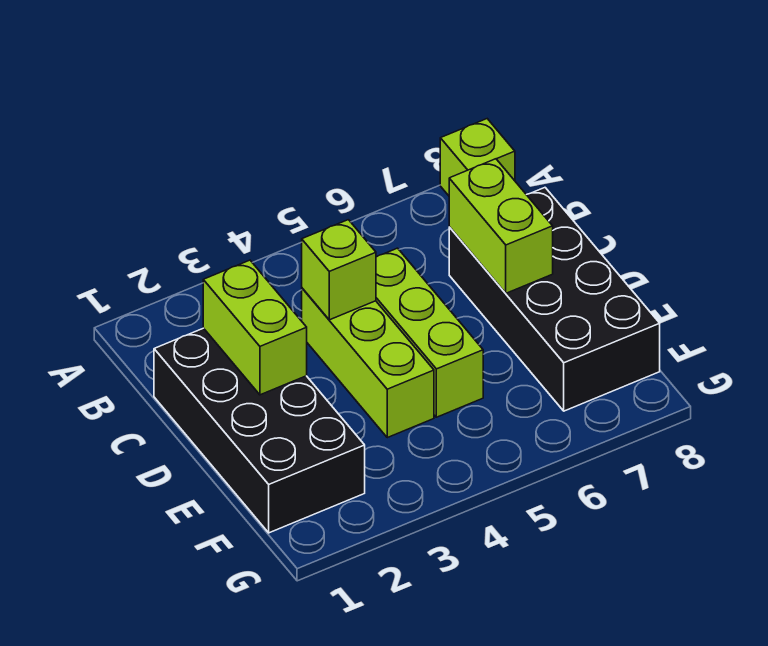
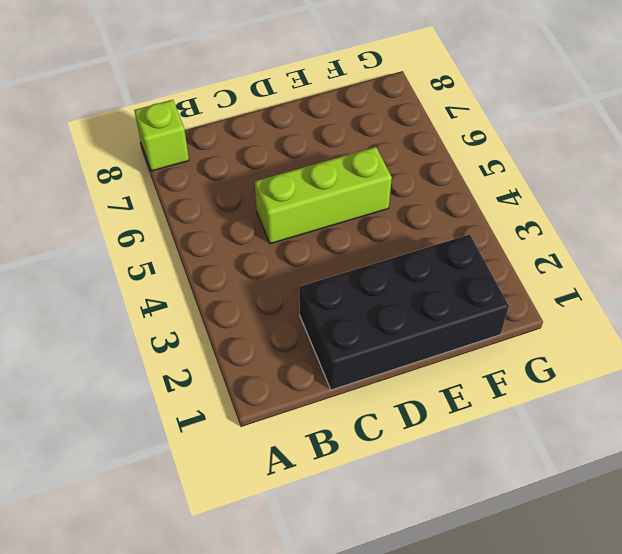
none -> lime 1x3 brick [302,288,434,438]
none -> black 2x4 brick [449,188,660,411]

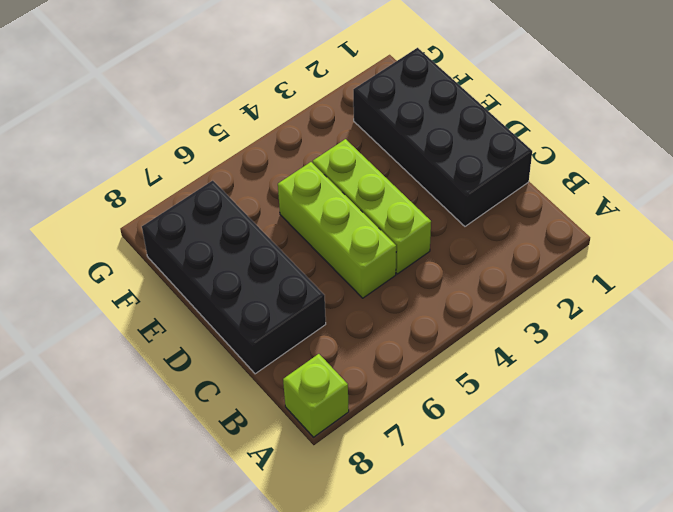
none -> lime 1x2 brick [203,260,307,395]
none -> lime 1x1 brick [302,220,376,320]

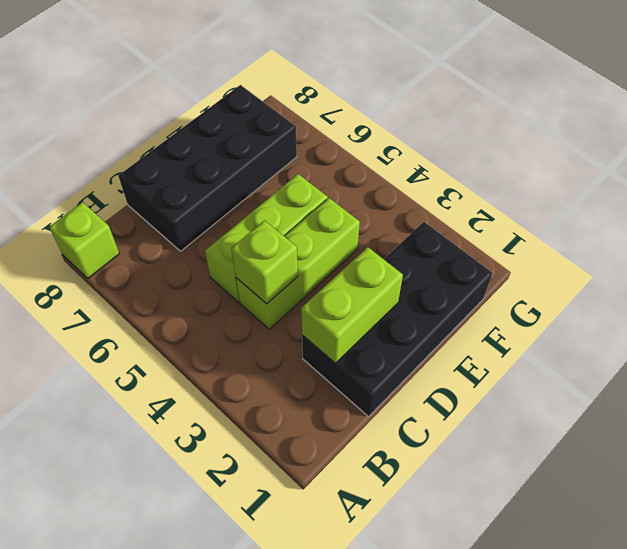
none -> lime 1x2 brick [449,159,553,293]

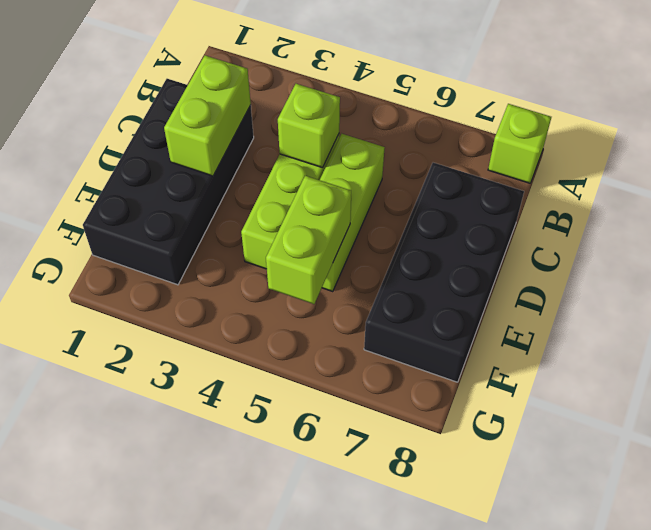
lime 1x2 brick [266,176,351,304] -> lime 1x2 brick moved to [449,159,553,293]

